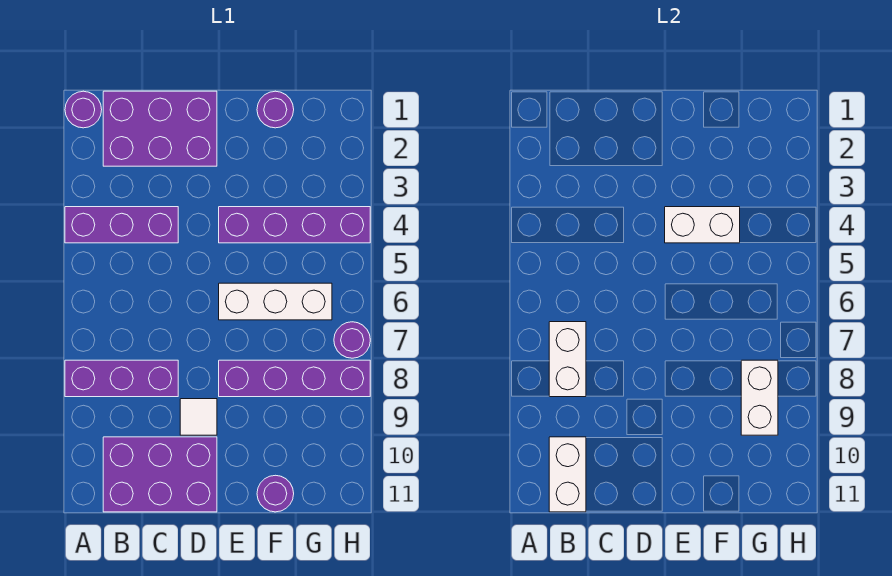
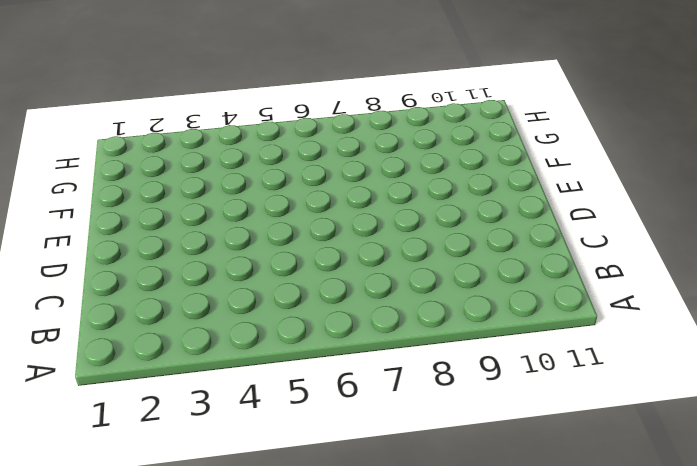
none -> purple 1x1 round brick [65,91,102,128]
none -> purple 1x3 brick [65,207,178,243]
none -> purple 1x3 brick [65,360,178,397]

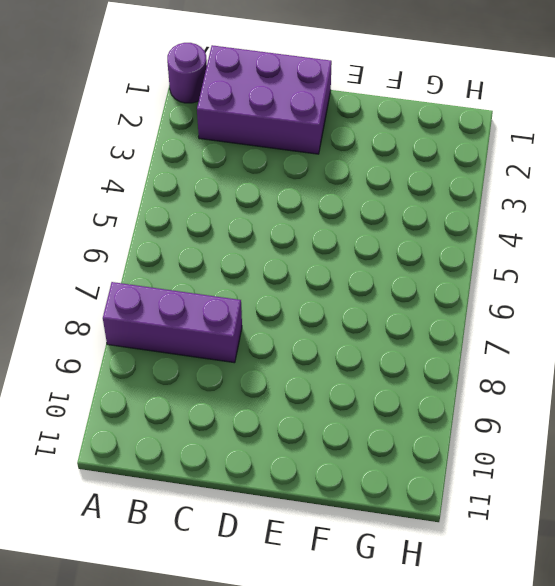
none -> purple 1x3 brick [65,207,178,243]
none -> purple 2x3 brick [103,437,217,512]
none -> white 1x1 tile [180,399,217,435]

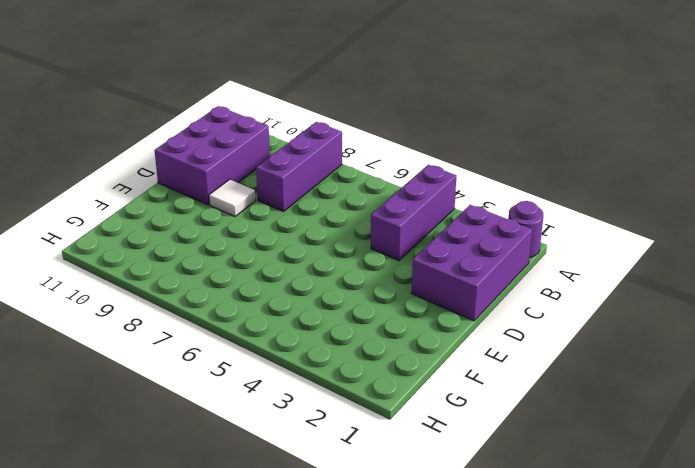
none -> purple 1x4 brick [219,207,370,243]
none -> white 1x3 brick [219,283,332,320]
none -> purple 1x4 brick [219,360,370,397]

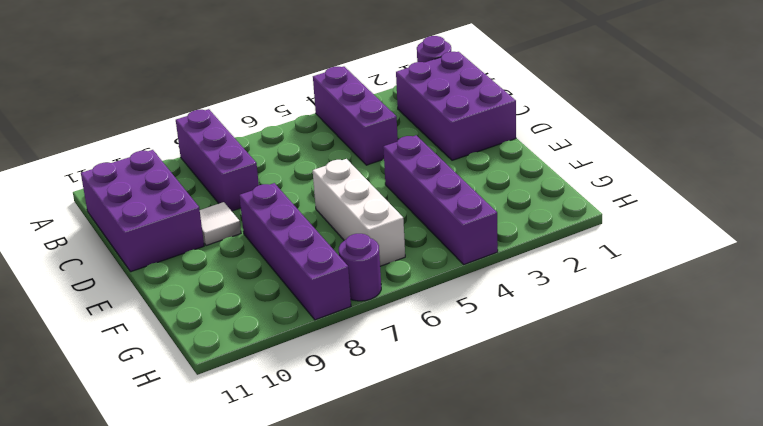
none -> purple 1x1 round brick [257,91,294,128]
none -> purple 1x1 round brick [257,475,294,512]
none -> white 1x2 brick [549,322,586,397]

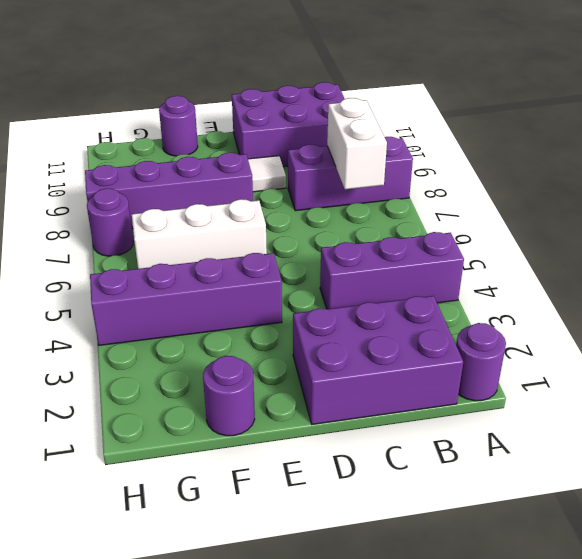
none -> white 1x2 brick [549,437,586,512]
none -> white 1x2 brick [665,207,740,243]
none -> white 1x2 brick [741,360,778,435]

